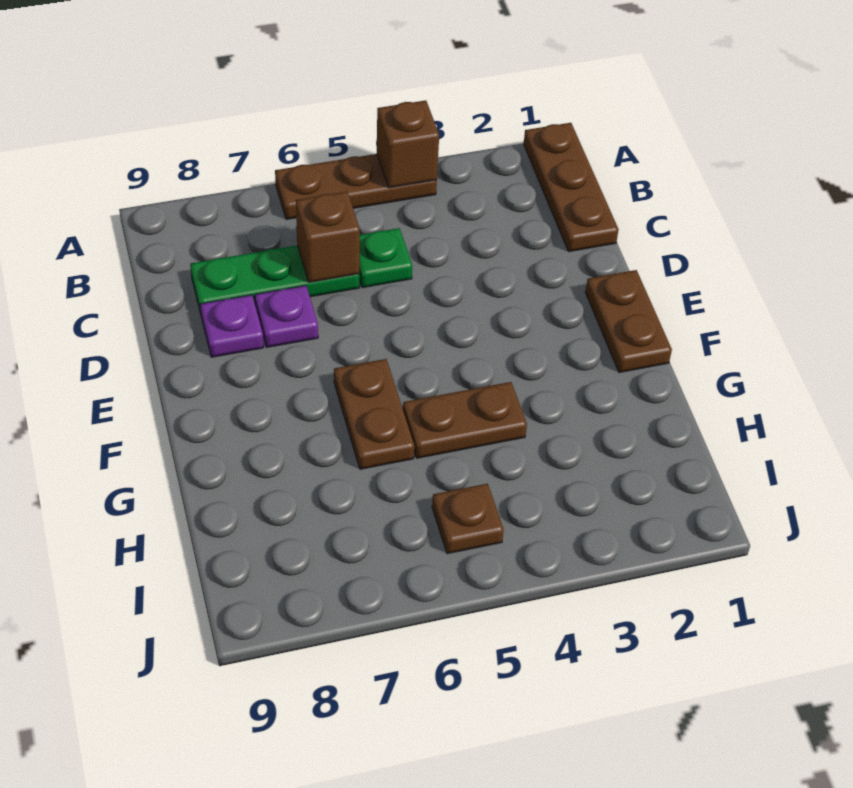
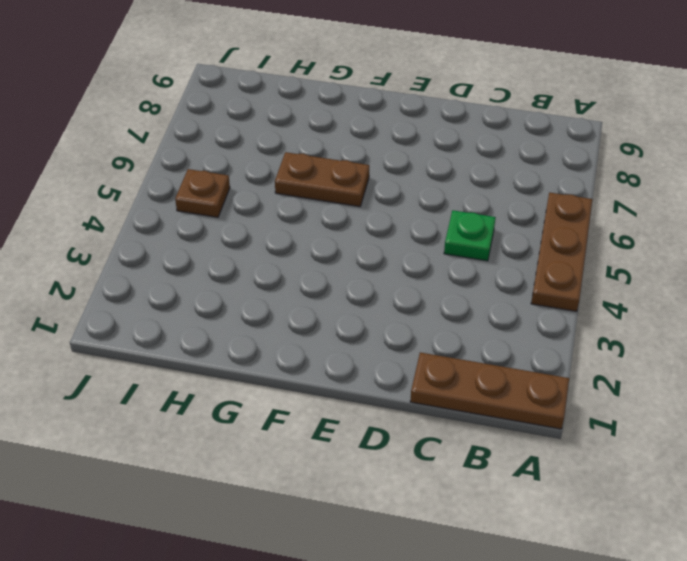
none -> green 1x3 plate [190,246,359,314]
none -> purple 1x1 plate [255,286,318,347]
none -> purple 1x1 plate [200,295,264,357]

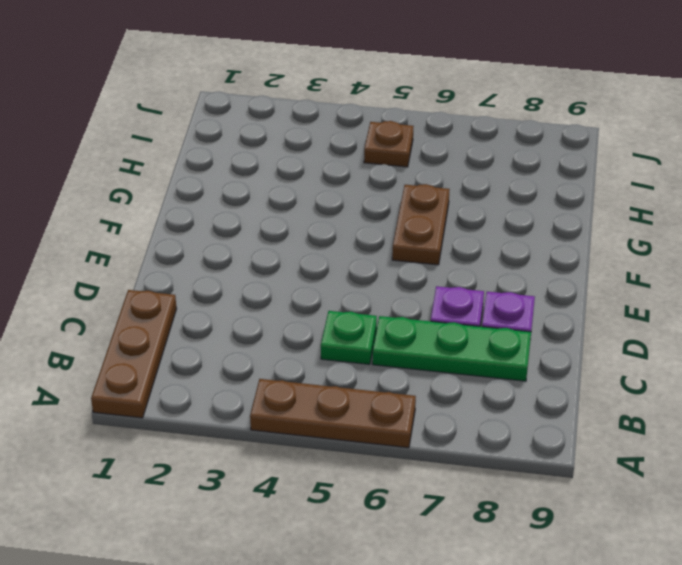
none -> brown 1x2 plate [585,270,672,373]
none -> brown 1x2 plate [403,382,527,458]
none -> brown 1x1 brick [377,100,439,188]

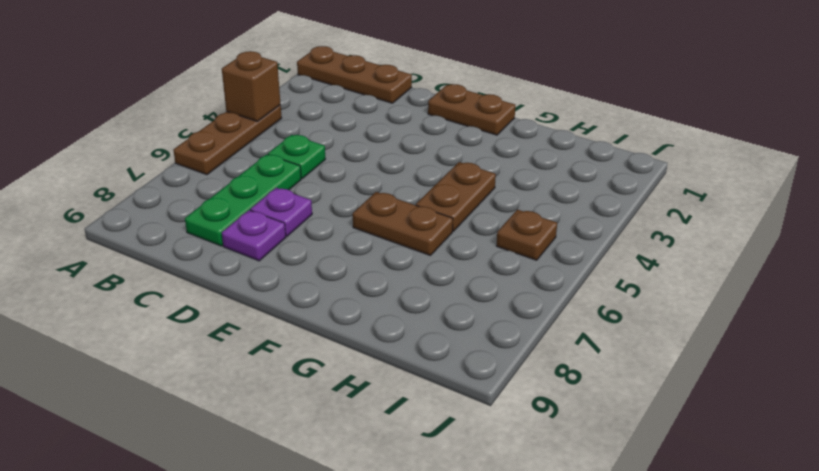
none -> brown 1x1 brick [296,192,360,282]

